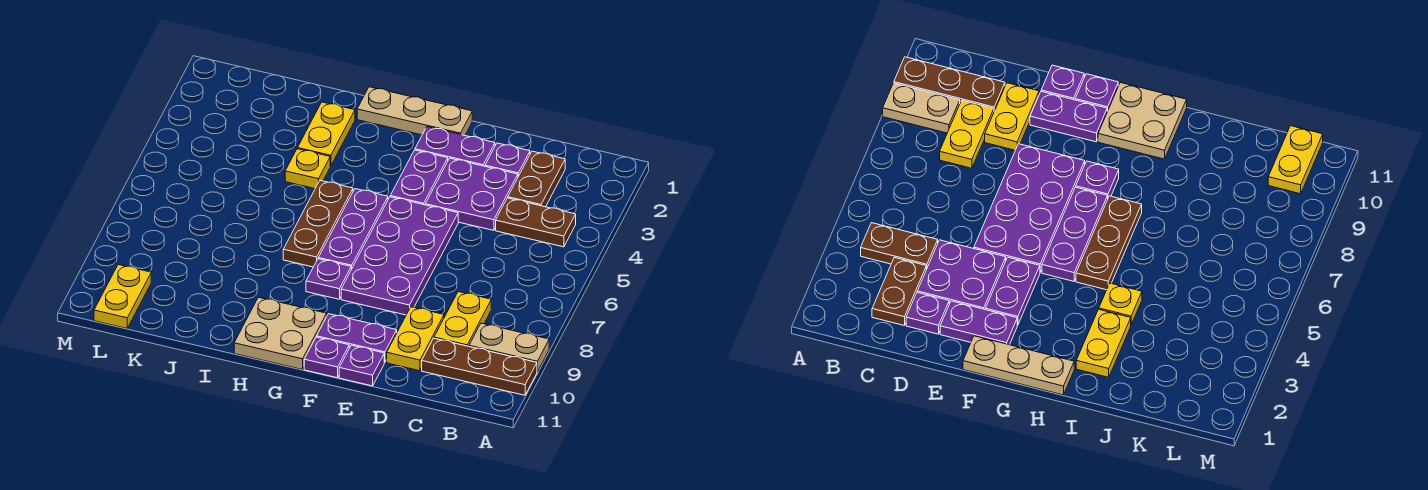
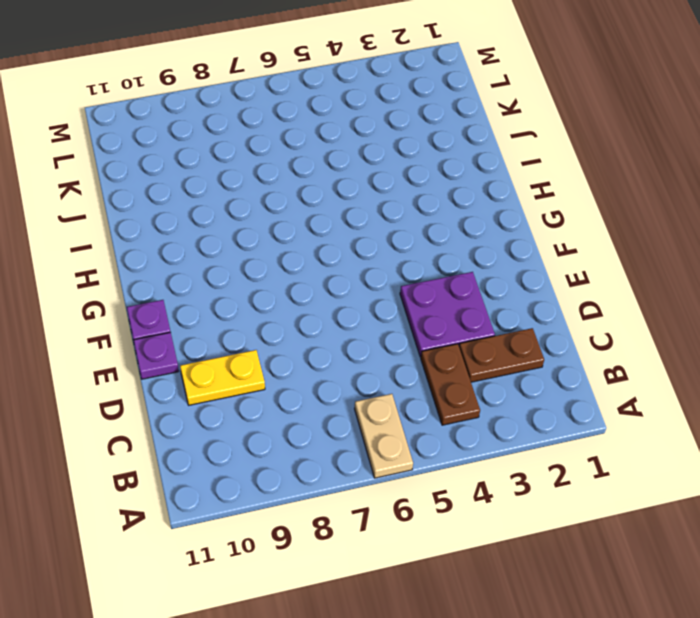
tan 1x2 plate [355,394,413,478] -> tan 1x2 plate moved to [469,323,549,372]
none -> brown 1x3 plate [422,338,537,395]
none -> yellow 1x2 plate [434,292,491,346]
none -> purple 1x1 plate [485,143,530,176]

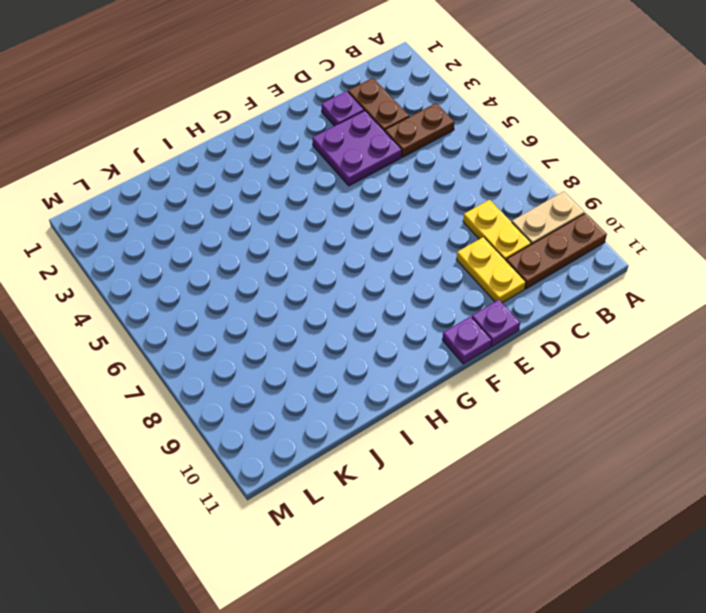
none -> purple 1x2 plate [415,127,495,166]
none -> purple 2x4 plate [341,197,458,315]
none -> purple 1x2 plate [317,314,397,363]

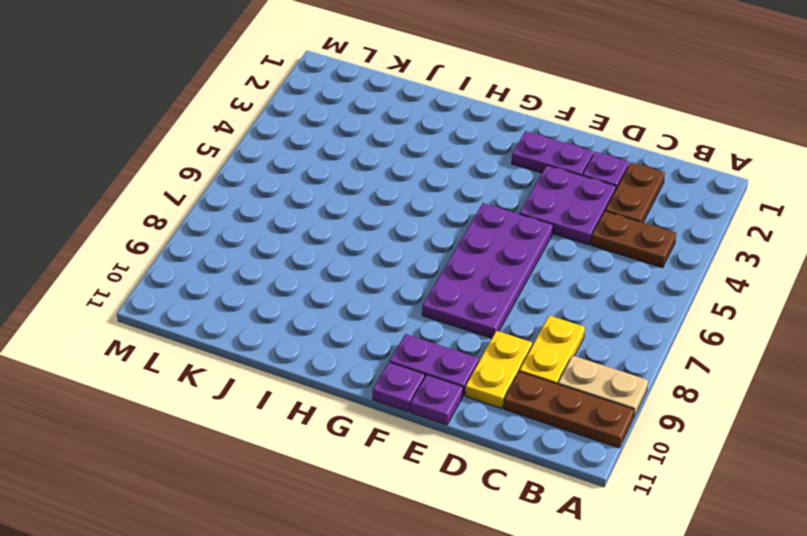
none -> tan 1x3 plate [357,87,472,135]
none -> purple 1x2 plate [390,150,448,205]
none -> purple 1x3 plate [318,189,388,269]

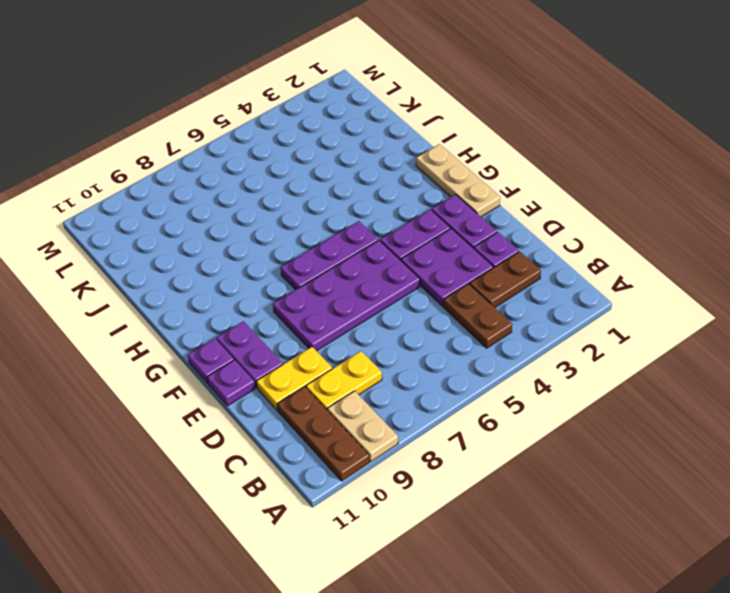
none -> purple 1x1 plate [306,259,351,299]
none -> tan 2x2 plate [234,297,327,370]
none -> brown 1x3 plate [283,180,353,267]

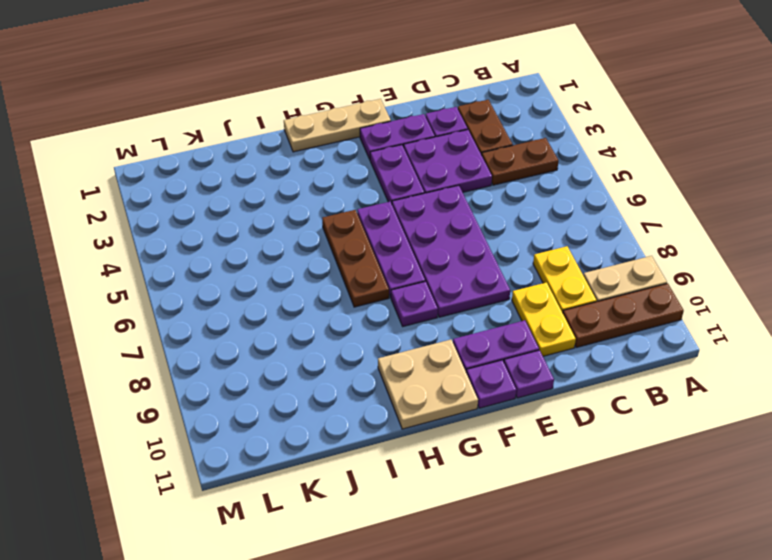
none -> yellow 1x2 plate [298,102,355,166]
none -> yellow 1x1 plate [285,149,330,189]
none -> yellow 1x2 plate [94,265,151,328]

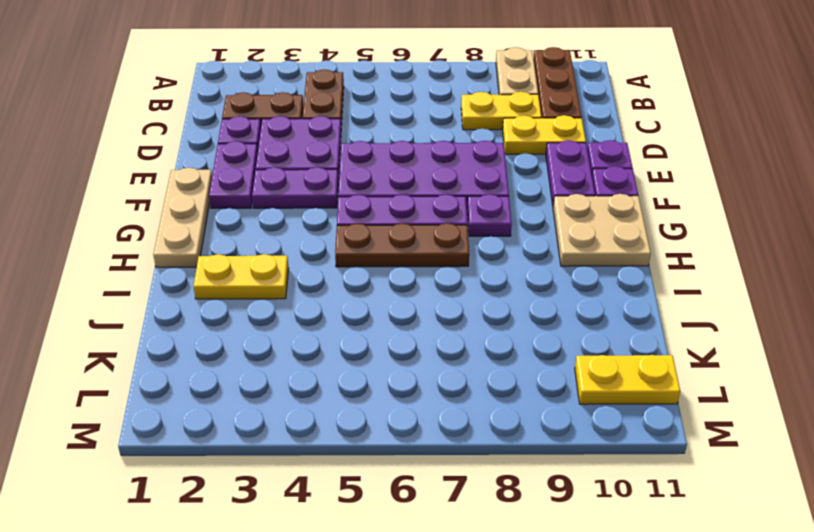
none -> yellow 1x1 plate [285,149,330,189]

